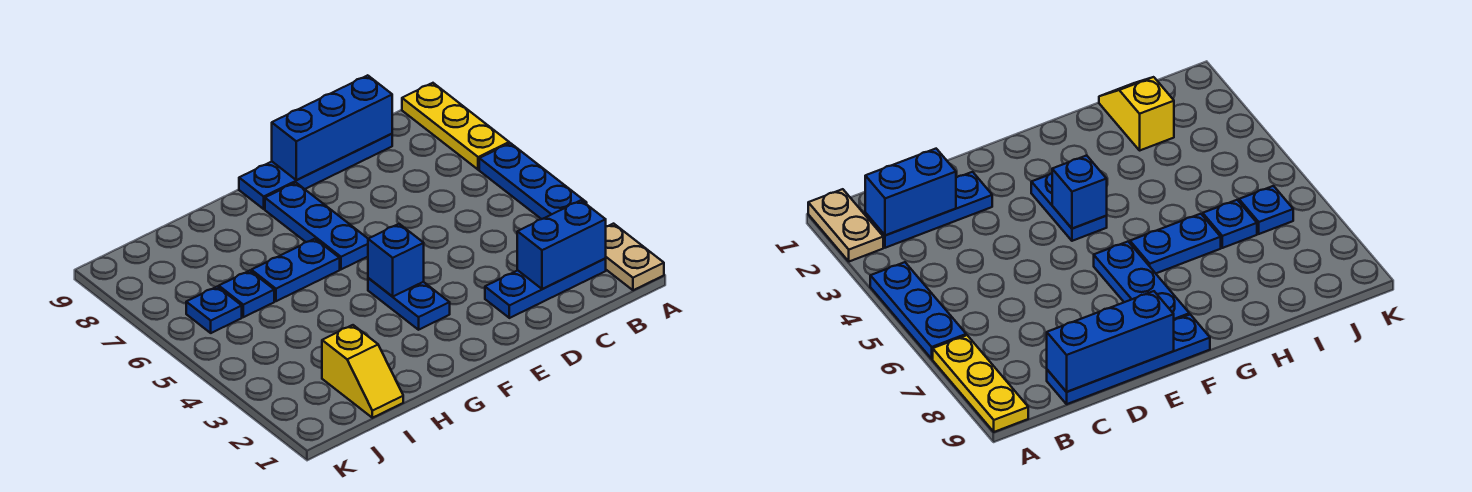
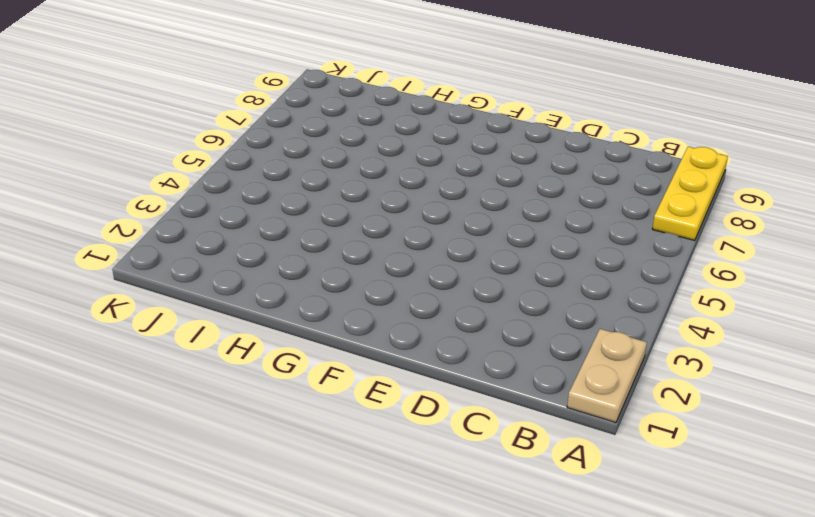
none -> blue 1x3 plate [479,143,587,219]
none -> blue 1x3 plate [485,259,606,318]
none -> blue 1x4 plate [239,134,392,209]

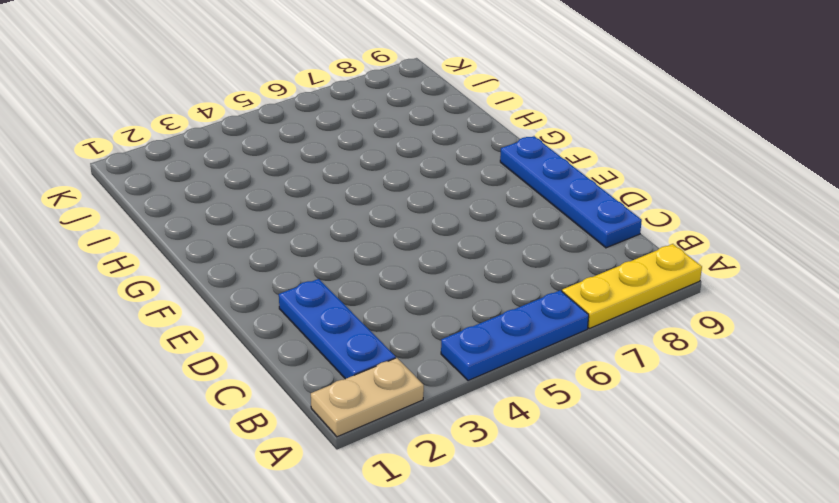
none -> blue 1x2 plate [368,278,450,330]
none -> blue 1x3 plate [265,183,368,269]
none -> blue 1x2 plate [251,239,340,301]

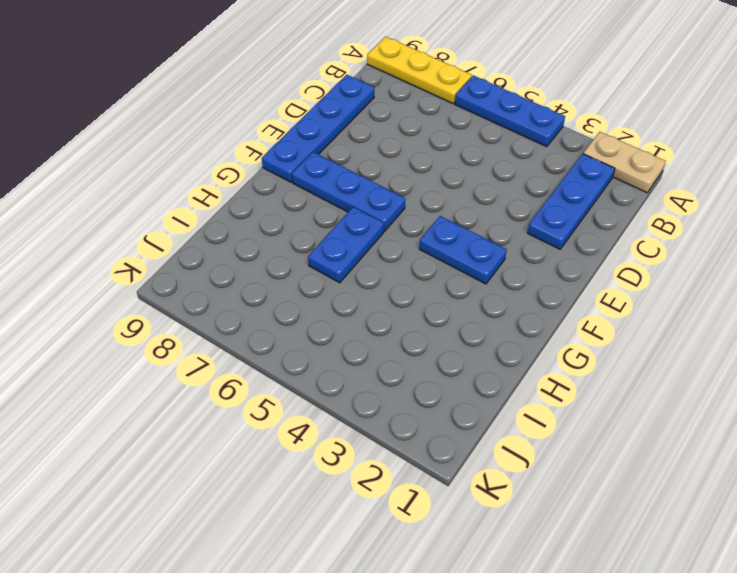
none -> yellow 1x2 slope [322,325,403,418]
none -> blue 1x1 plate [219,271,274,317]
none -> blue 1x1 plate [186,287,242,333]

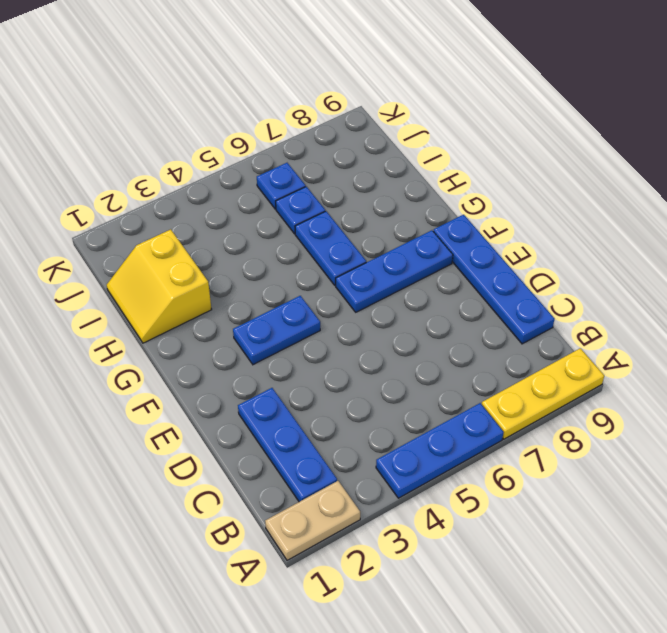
yellow 2x2 slope [107,229,212,343] -> yellow 1x2 slope [322,325,403,418]
none -> blue 1x2 brick [517,200,606,289]
none -> blue 1x3 brick [272,75,392,180]
none -> blue 1x1 brick [368,224,424,297]

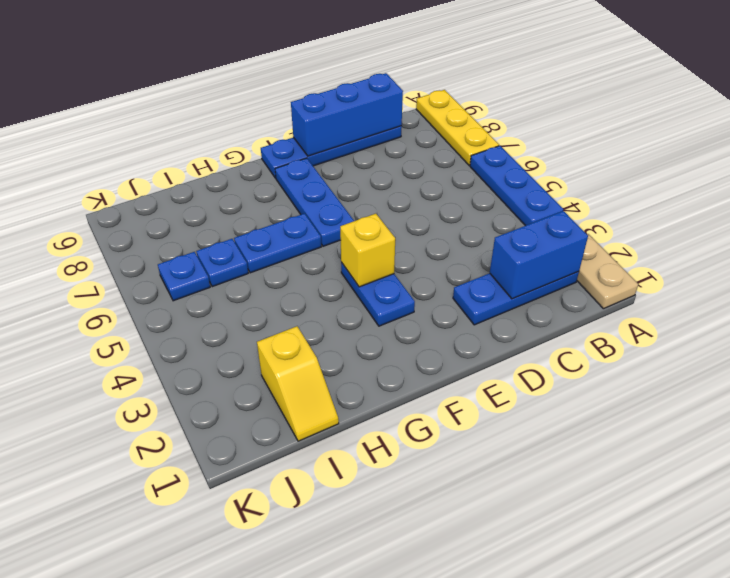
yellow 1x1 brick [340,214,395,287] -> blue 1x1 brick [368,224,424,297]

